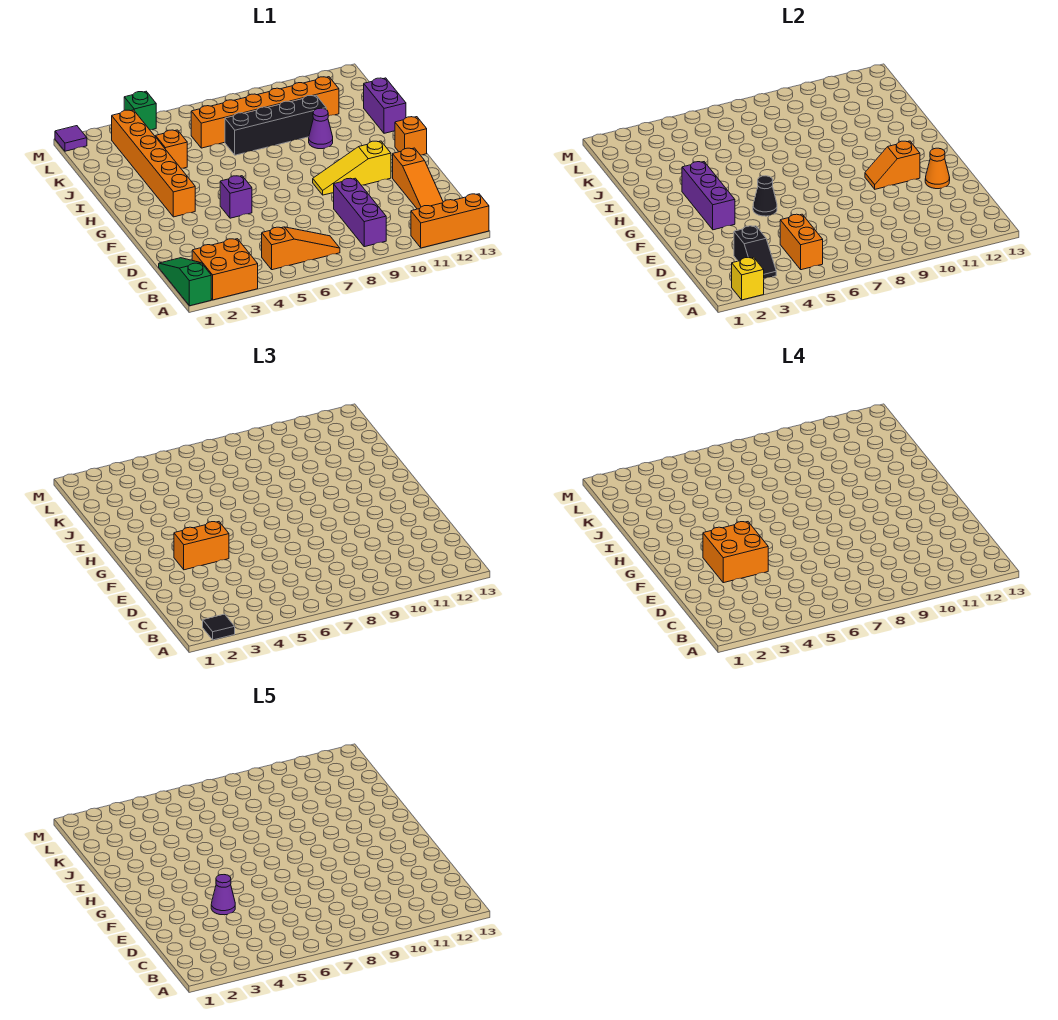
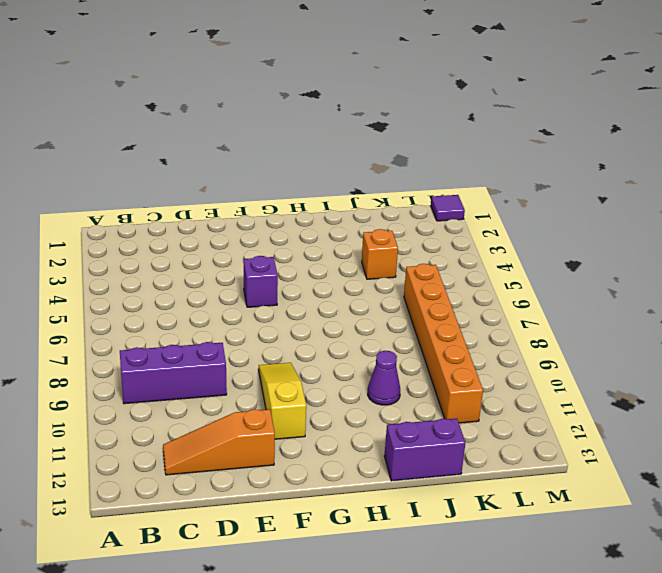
none -> green 1x3 slope [159,258,211,306]
none -> orange 2x2 brick [192,239,258,300]
none -> orange 1x3 brick [411,194,489,248]

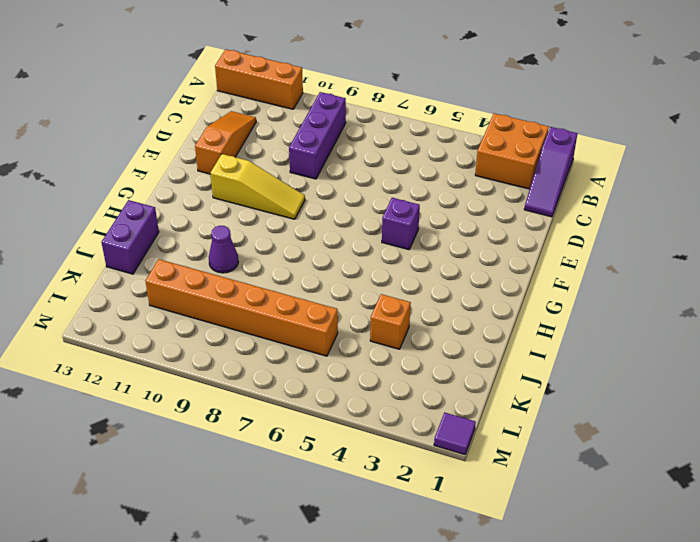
purple 1x3 slope [524,127,577,217] -> green 1x3 slope [159,258,211,306]
none -> orange 1x3 slope [262,227,340,270]
none -> orange 1x6 brick [112,110,195,217]
none -> orange 1x1 brick [395,117,427,155]

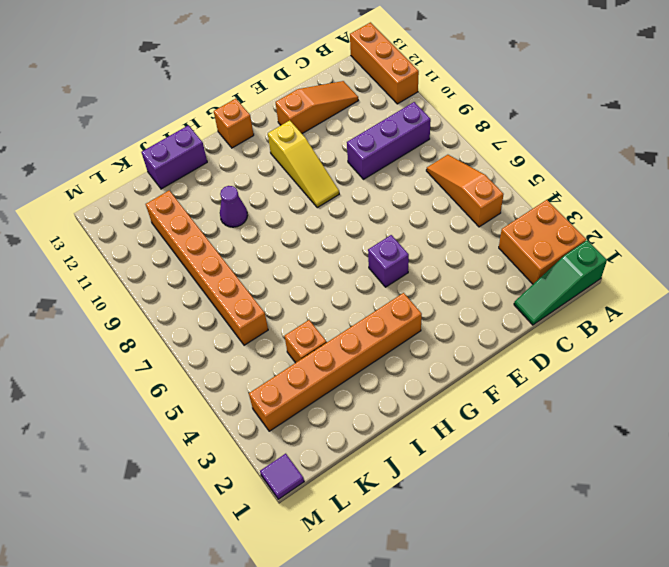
none -> black 1x4 brick [225,95,326,155]
none -> green 1x1 brick [124,92,157,130]
none -> yellow 1x1 brick [732,257,764,300]

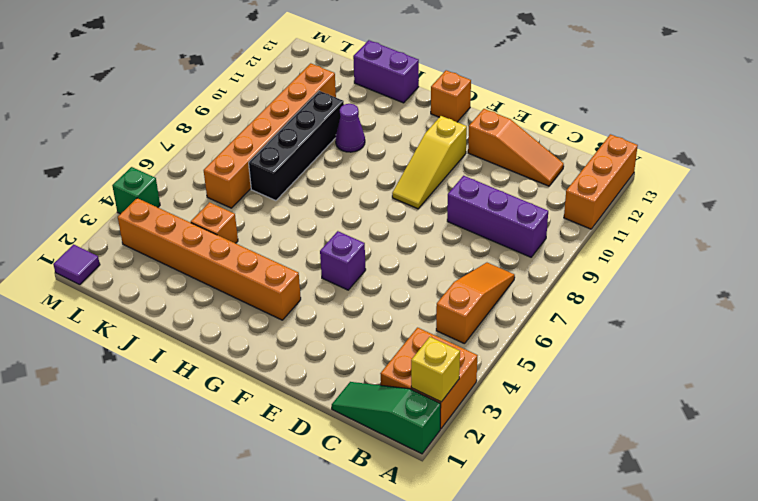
none -> black 1x2 slope [734,226,776,279]
none -> orange 1x2 brick [780,214,823,270]
none -> orange 1x1 cone [925,148,950,189]

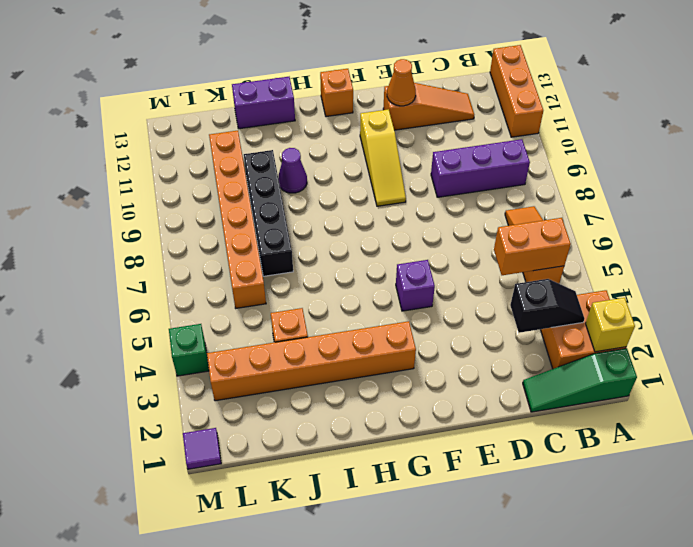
none -> purple 1x3 brick [682,162,735,230]
none -> black 1x1 cone [753,176,777,216]
none -> orange 1x2 slope [865,141,920,189]

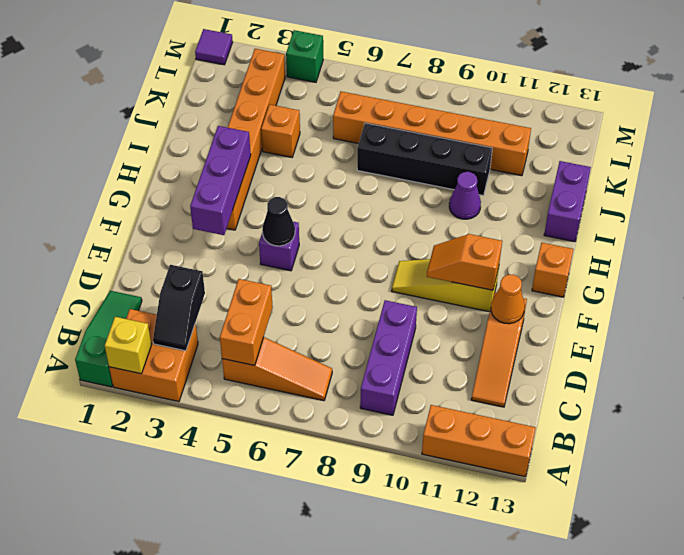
none -> black 1x1 tile [203,614,235,640]
none -> orange 1x2 brick [174,522,229,570]
none -> orange 2x2 brick [703,522,768,583]

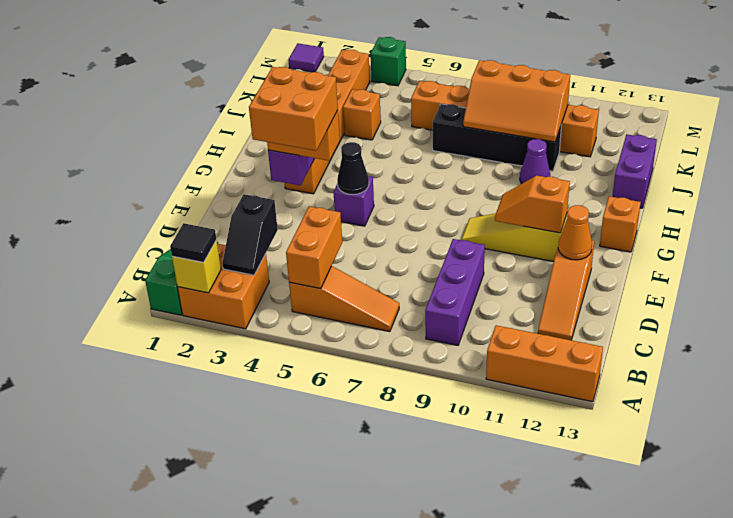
orange 2x3 slope [463,60,570,142] -> none
none -> purple 1x1 cone [211,875,235,915]

